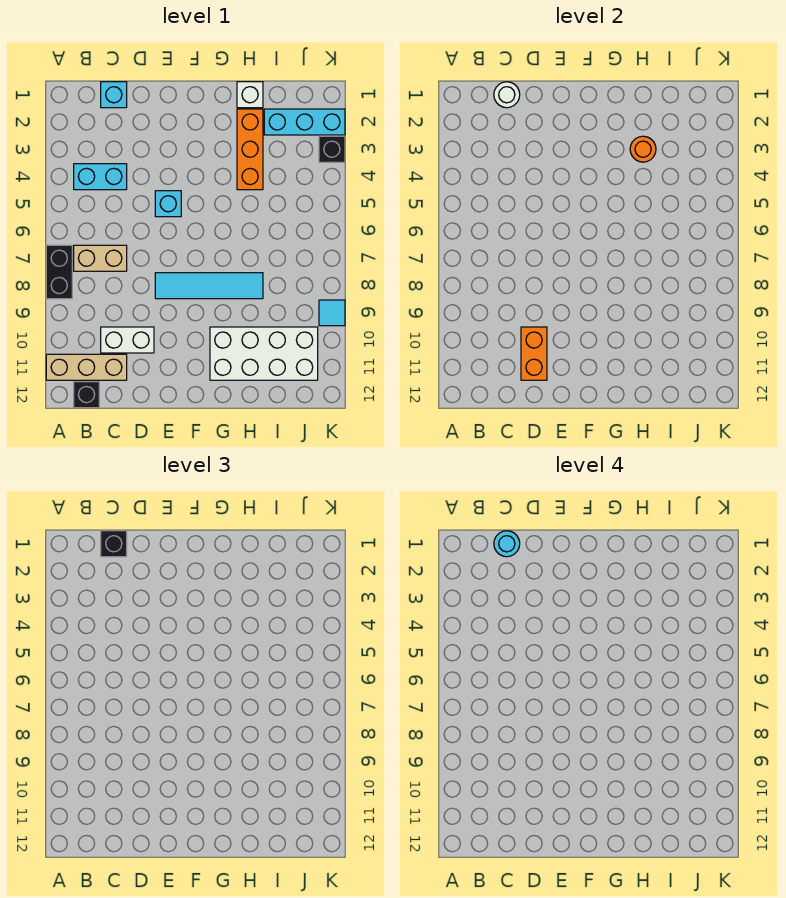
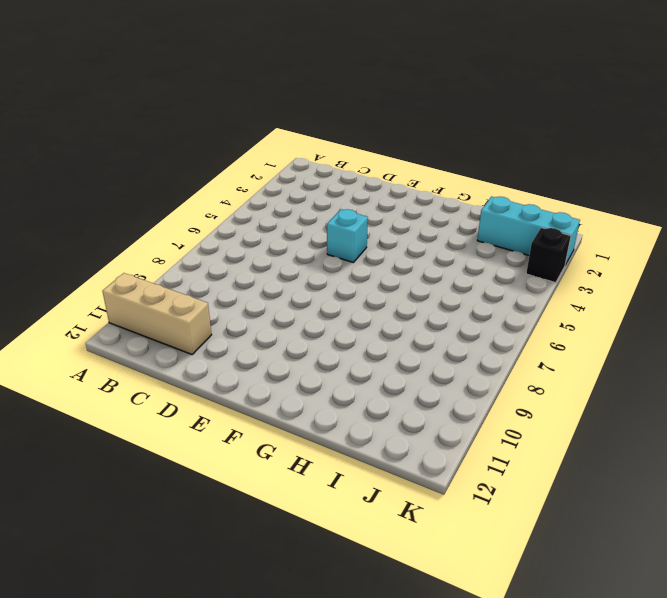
none -> black 1x2 brick [46,245,72,299]
none -> cyan 1x2 brick [74,164,127,190]
none -> tan 1x2 brick [74,245,127,271]

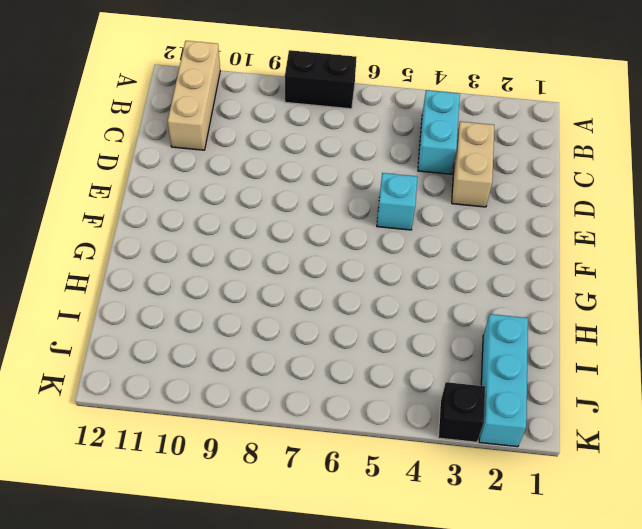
tan 1x2 brick [452,122,494,207] -> tan 1x2 brick moved to [74,245,127,271]
none -> black 1x1 brick [74,382,99,408]
none -> cyan 1x1 brick [101,82,127,108]
none -> white 1x2 brick [101,327,154,353]

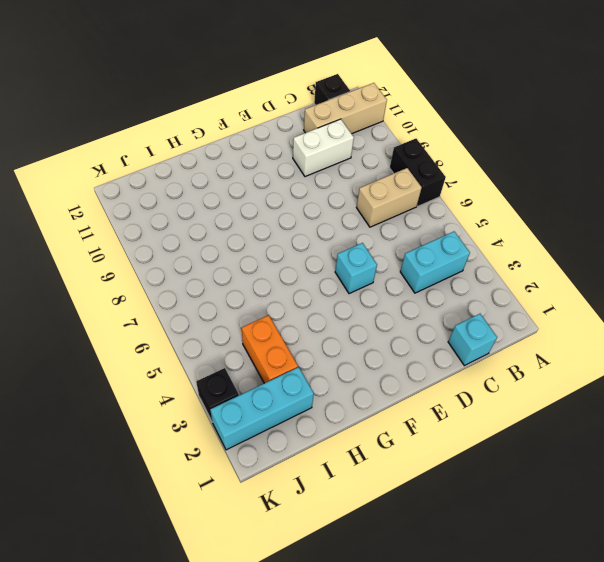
orange 1x2 brick [242,315,298,383] -> orange 1x2 brick moved to [521,327,547,380]
none -> cyan 1x4 tile [155,273,263,299]
none -> white 2x4 brick [210,327,318,380]
none -> white 1x1 brick [237,82,263,108]

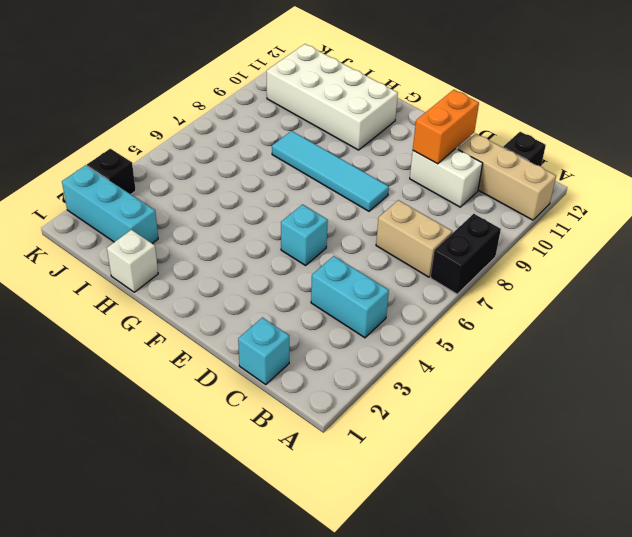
none -> orange 1x3 brick [237,109,263,190]
none -> cyan 1x1 tile [319,300,345,326]
none -> white 1x1 round brick [494,82,520,108]

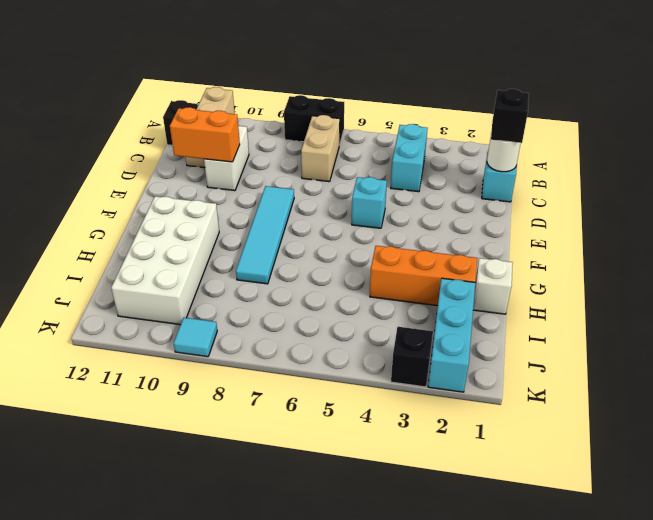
none -> orange 1x1 round brick [630,136,656,162]
none -> cyan 1x1 round brick [494,531,520,557]

